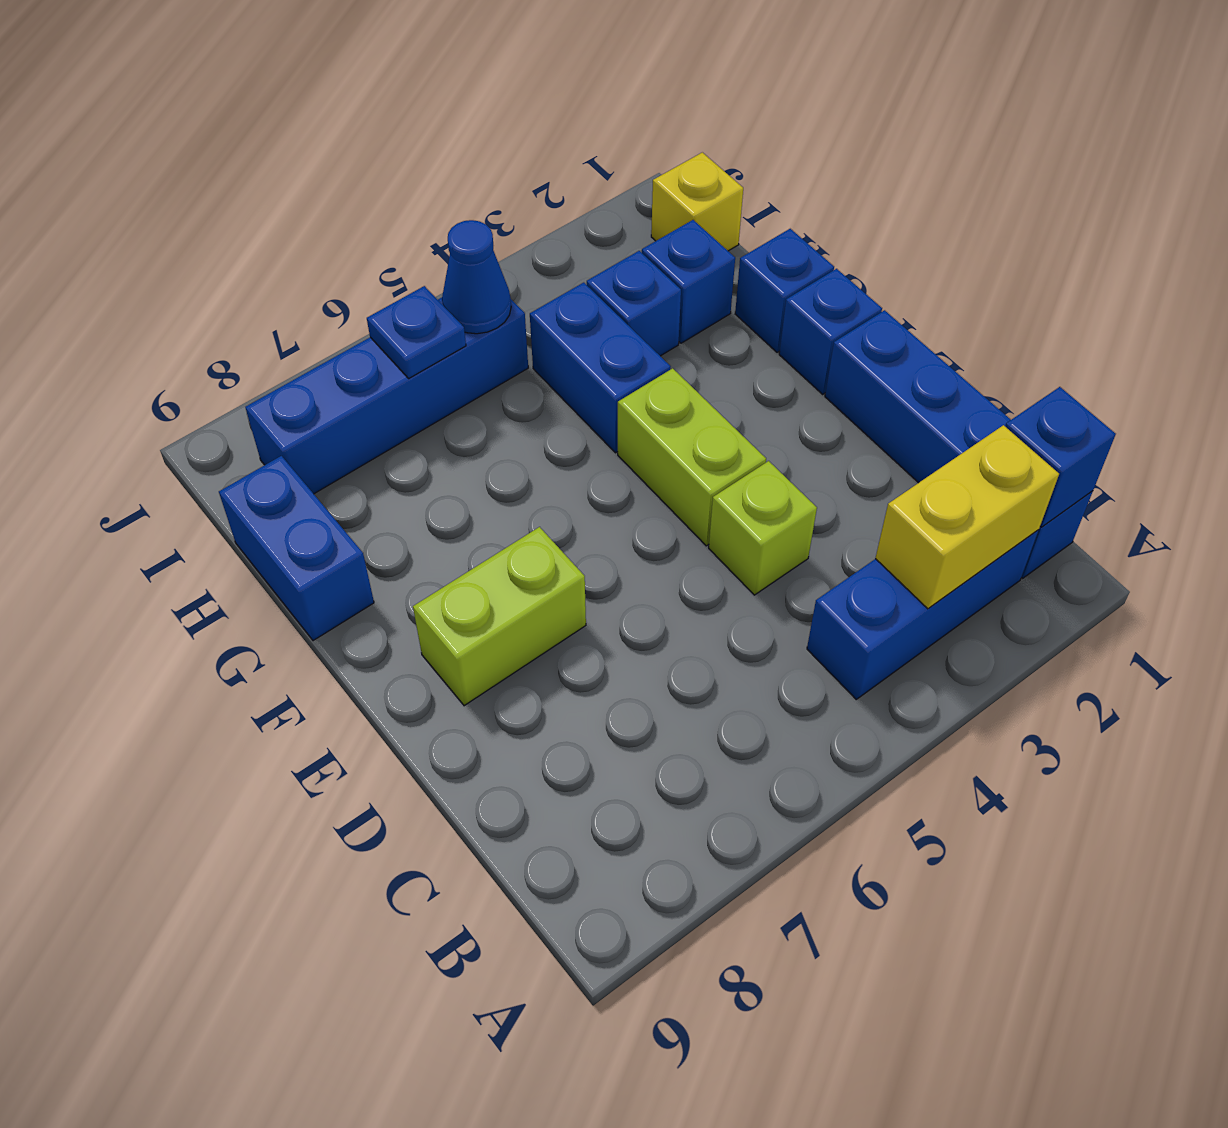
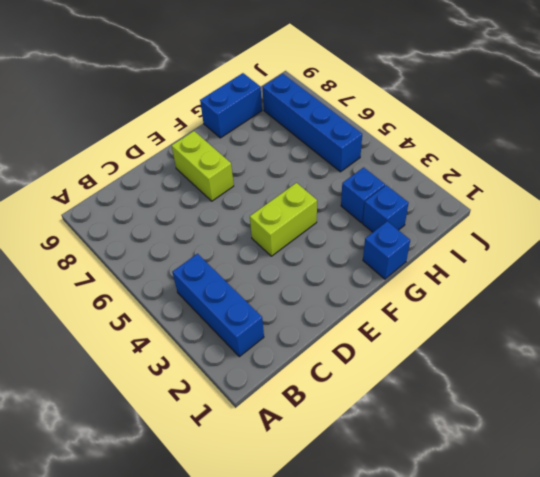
none -> blue 1x4 brick [825,310,1093,578]
none -> lime 1x1 brick [709,461,817,595]
none -> blue 1x1 brick [779,269,882,394]

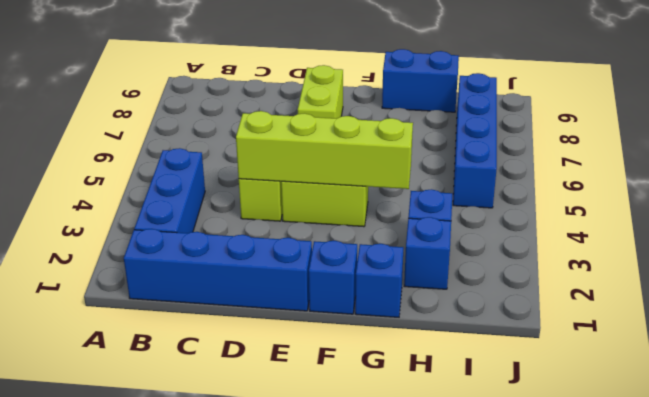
lime 1x4 brick [236,111,413,189] -> none
none -> blue 1x2 brick [530,283,671,453]
none -> yellow 1x1 brick [651,152,743,251]
none -> blue 1x1 brick [1005,387,1116,527]

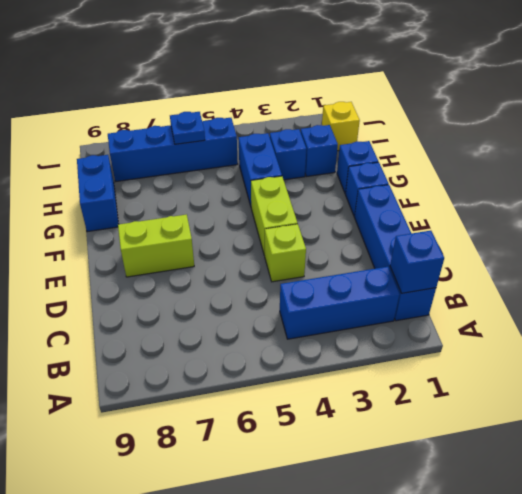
none -> yellow 1x2 brick [875,425,1059,609]
none -> blue 1x1 cone [442,220,511,334]

